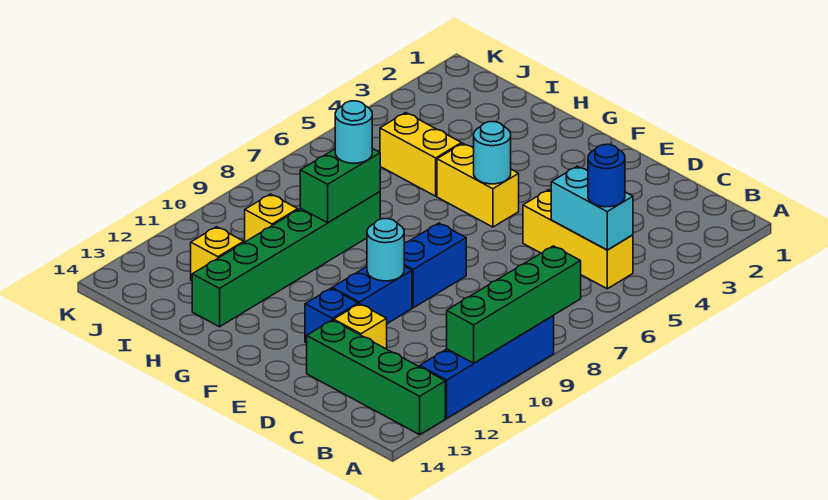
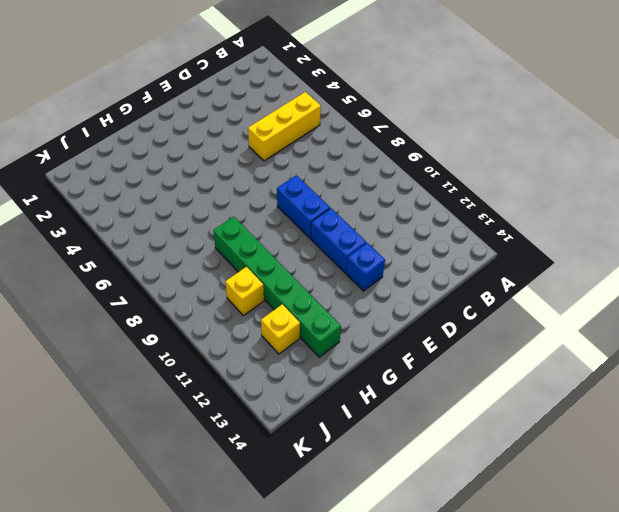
none -> blue 1x4 brick [420,316,554,418]
none -> green 1x4 brick [307,320,445,435]
none -> yellow 1x1 brick [334,304,387,349]

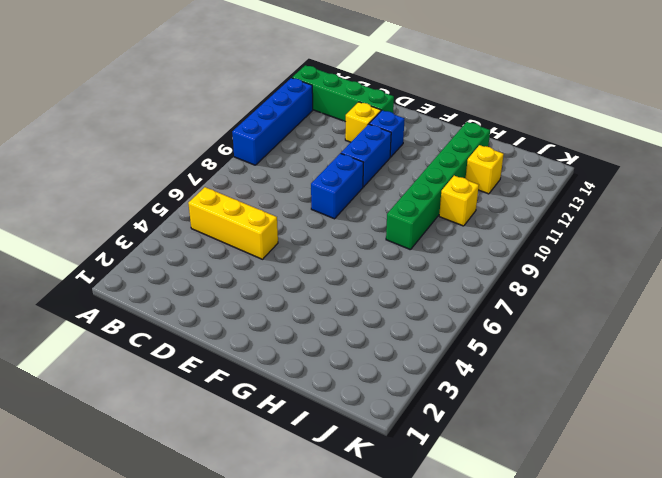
none -> yellow 1x2 brick [437,143,519,227]
none -> yellow 1x2 brick [380,113,461,196]
none -> green 1x4 brick [447,246,581,363]

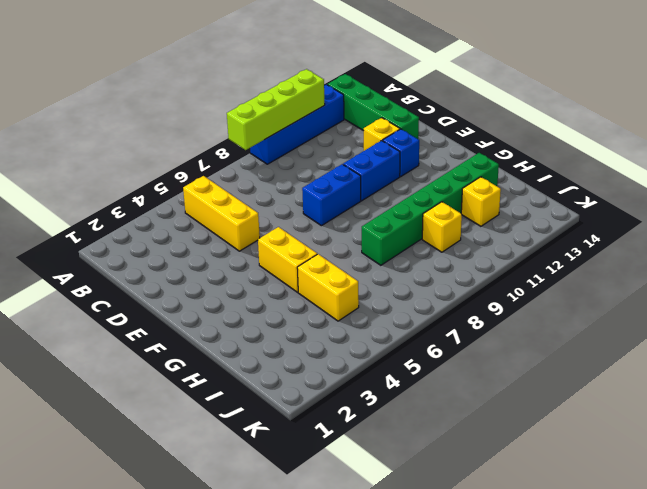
lime 1x4 brick [227,69,325,150] -> green 1x4 brick [447,246,581,363]
none -> cyan 1x2 brick [551,166,633,250]
none -> cyan 1x1 round brick [367,219,404,281]
none -> cyan 1x1 round brick [474,122,511,184]

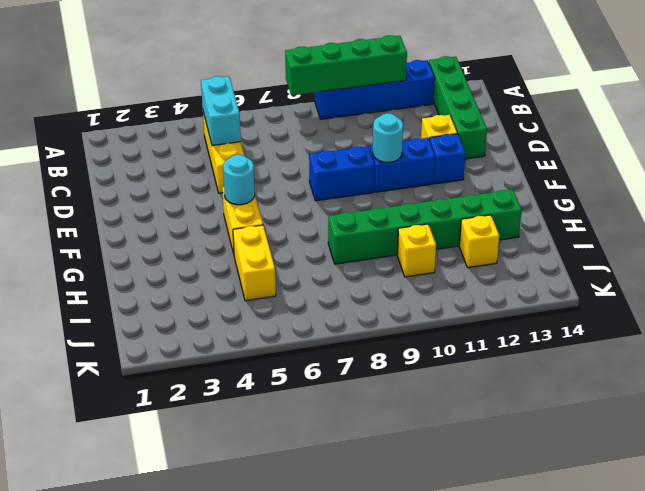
none -> green 1x2 brick [300,148,380,223]
none -> blue 1x1 round brick [588,144,625,207]
none -> cyan 1x1 round brick [335,101,372,163]

